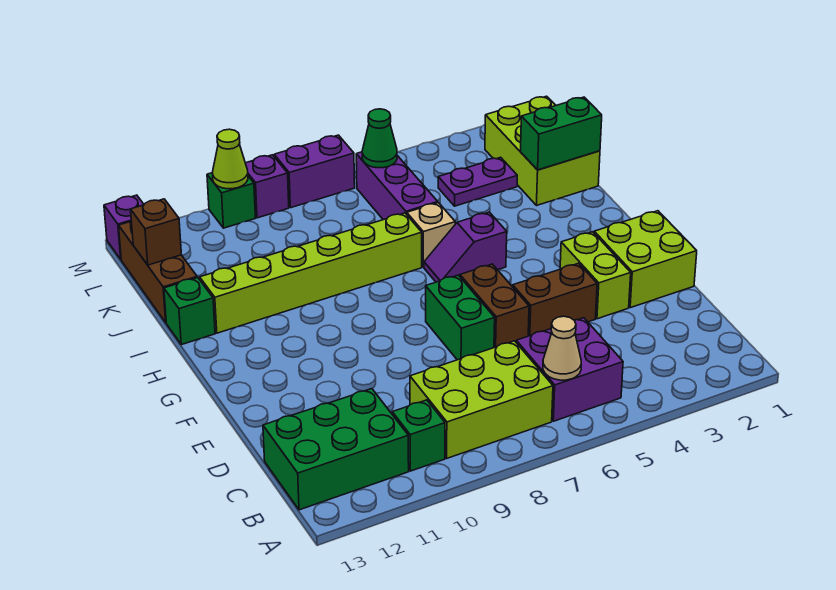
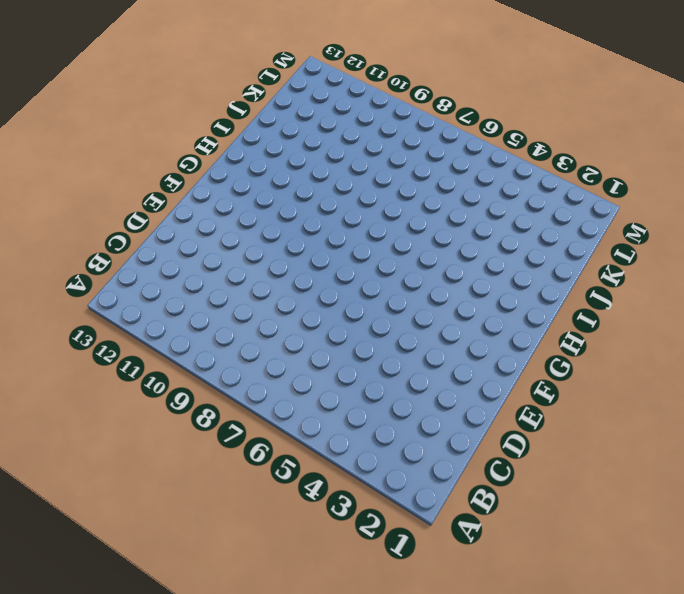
none -> purple 2x2 brick [516,318,623,421]
none -> lime 2x3 brick [410,341,553,458]
none -> green 1x1 brick [392,400,445,471]

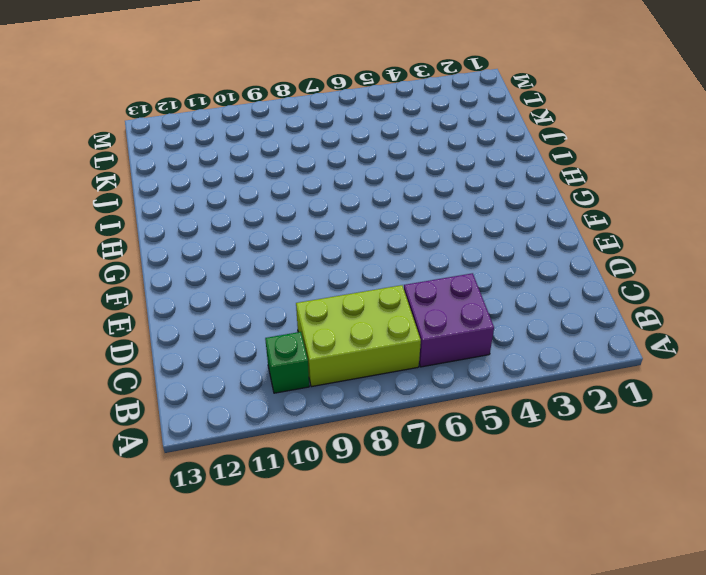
none -> green 2x3 brick [263,389,409,510]
none -> lime 2x2 brick [594,211,697,308]
none -> lime 1x2 brick [560,232,631,319]

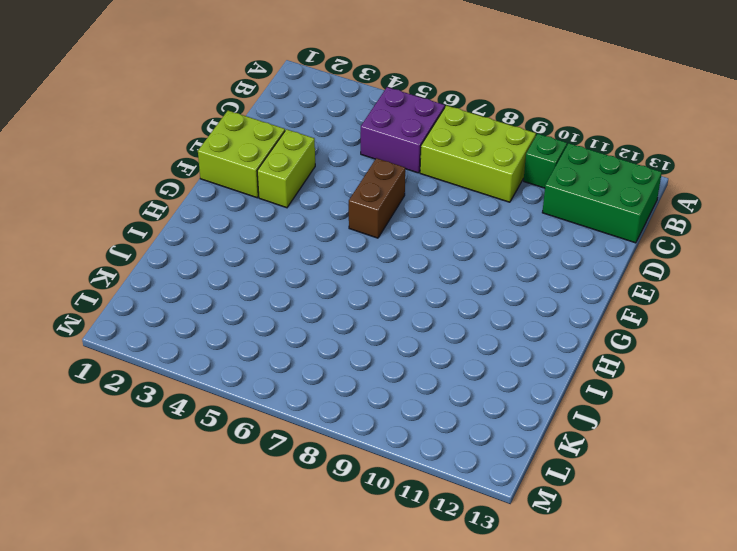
none -> brown 1x2 brick [513,263,597,336]
none -> green 1x2 brick [426,275,495,360]
none -> purple 1x2 slope [424,212,507,282]

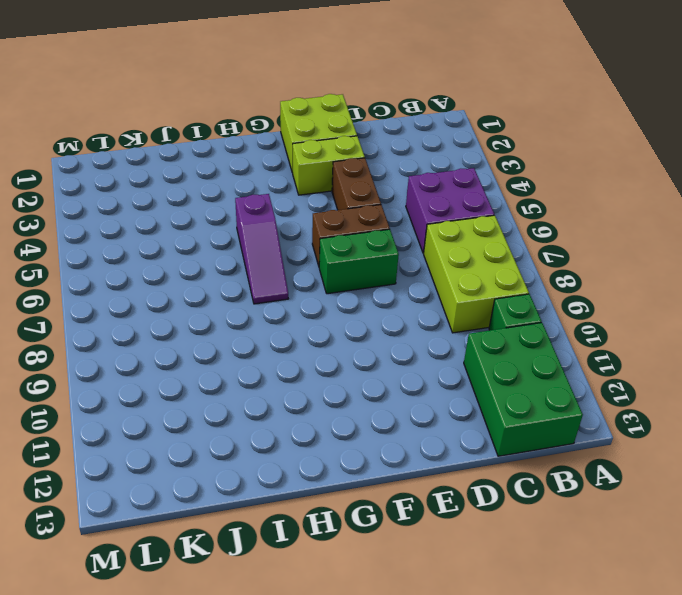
purple 1x3 slope [235,194,288,304] -> purple 1x2 slope [424,212,507,282]
none -> tan 1x1 brick [407,203,455,267]
none -> lime 1x6 brick [200,213,422,333]
none -> green 1x1 brick [164,277,215,345]

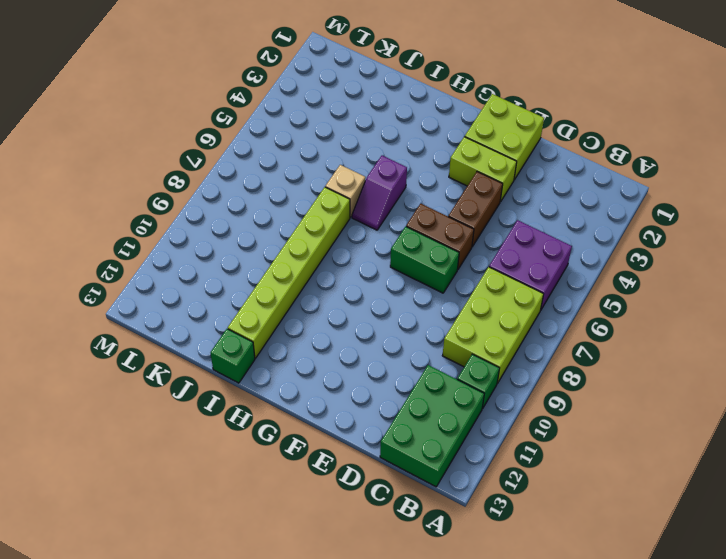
none -> lime 2x3 brick [485,96,600,206]
none -> purple 1x3 brick [356,152,438,220]
none -> brown 1x3 brick [119,222,197,322]

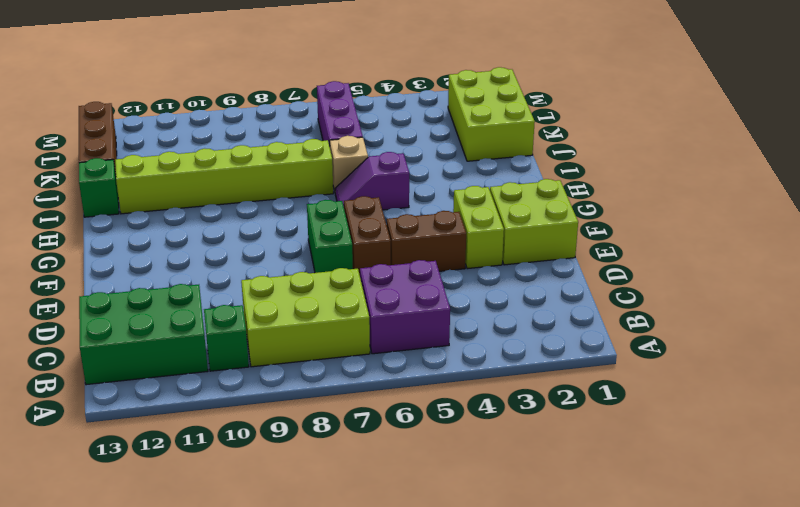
none -> purple 1x2 plate [438,157,517,206]
none -> purple 1x2 brick [274,135,355,208]
none -> purple 1x1 brick [246,155,289,218]

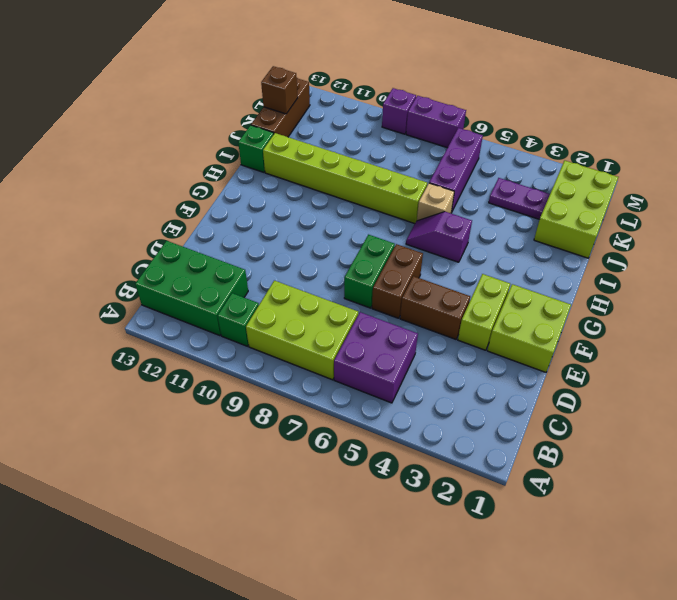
none -> green 1x1 brick [207,173,255,228]
none -> purple 1x1 brick [104,195,144,259]
none -> tan 1x1 cone [543,316,581,380]

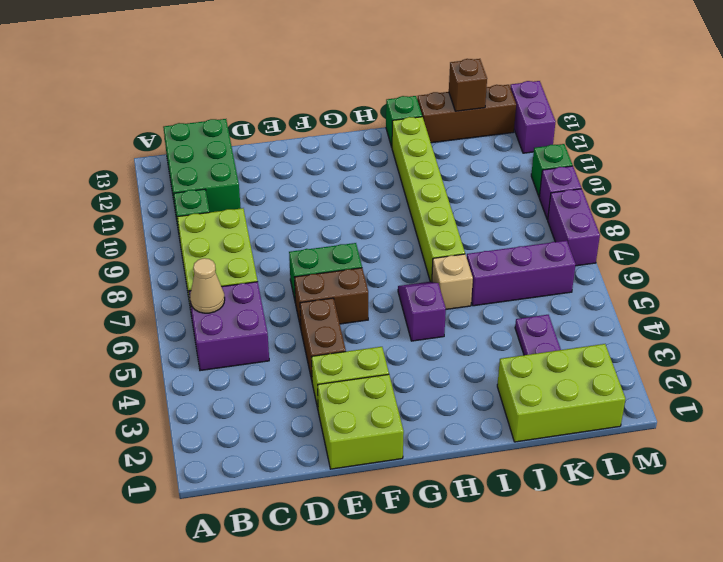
purple 1x2 brick [510,81,556,153] -> purple 1x1 brick [104,195,144,259]
none -> green 1x2 brick [521,97,602,170]
none -> green 1x1 cone [362,109,397,168]
none -> lime 1x1 cone [213,129,248,189]

